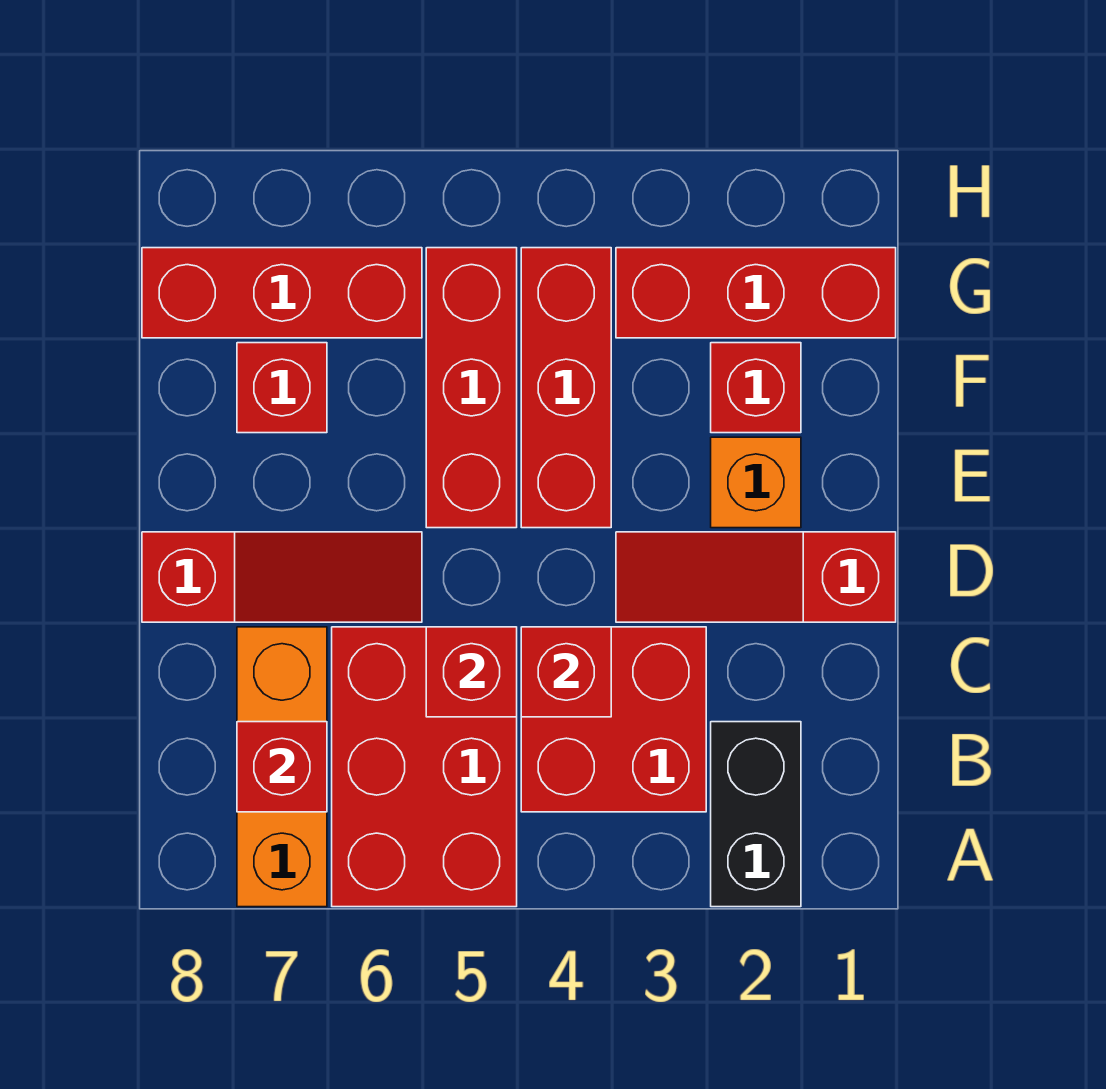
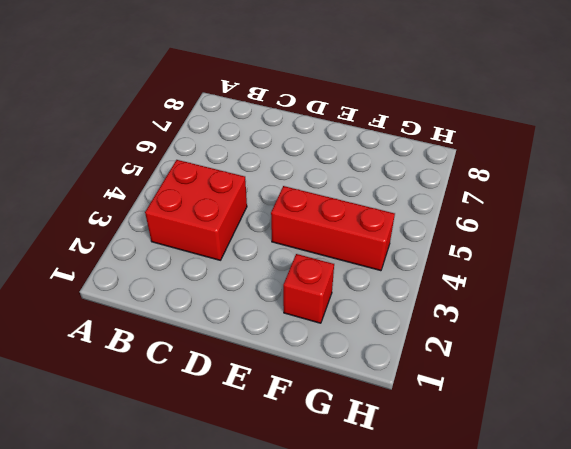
none -> black 1x2 brick [711,722,801,907]
none -> red 2x3 brick [332,627,517,907]
none -> orange 1x3 brick [237,627,327,907]

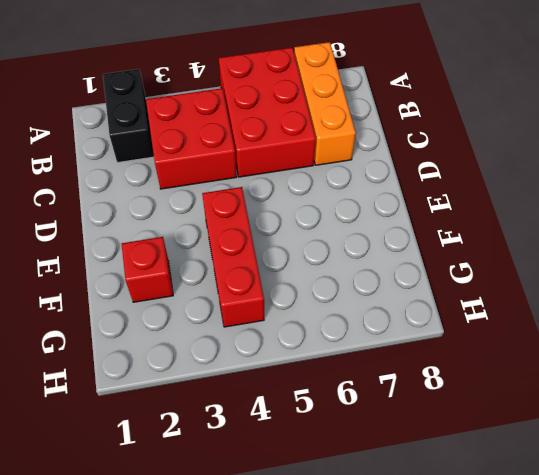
none -> red 1x3 slope [616,532,896,622]
none -> red 1x3 slope [142,532,422,622]
none -> orange 1x1 brick [711,437,801,528]

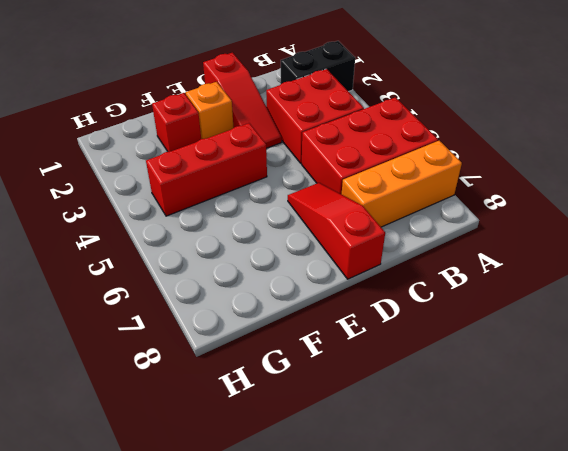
none -> red 1x3 brick [426,248,517,528]
none -> red 1x1 brick [237,343,327,433]
none -> red 1x3 brick [616,248,896,338]

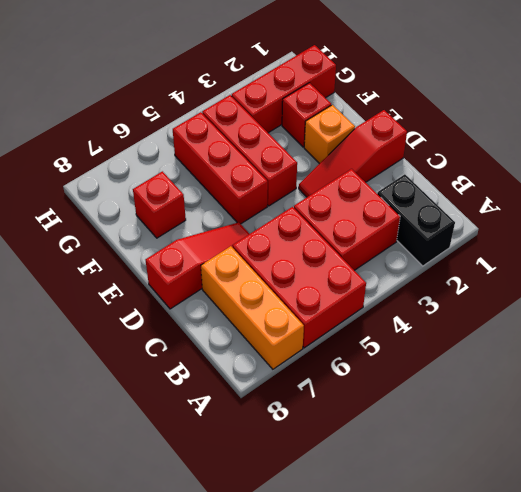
none -> red 1x3 brick [142,248,422,338]
none -> red 1x1 brick [237,722,327,812]
none -> red 1x1 brick [521,627,611,717]

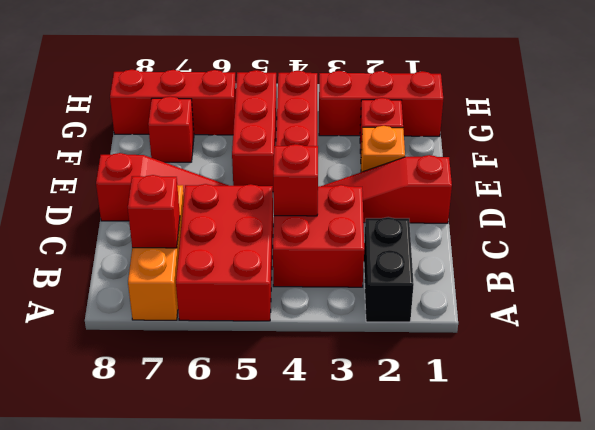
none -> red 1x1 brick [426,627,517,717]

